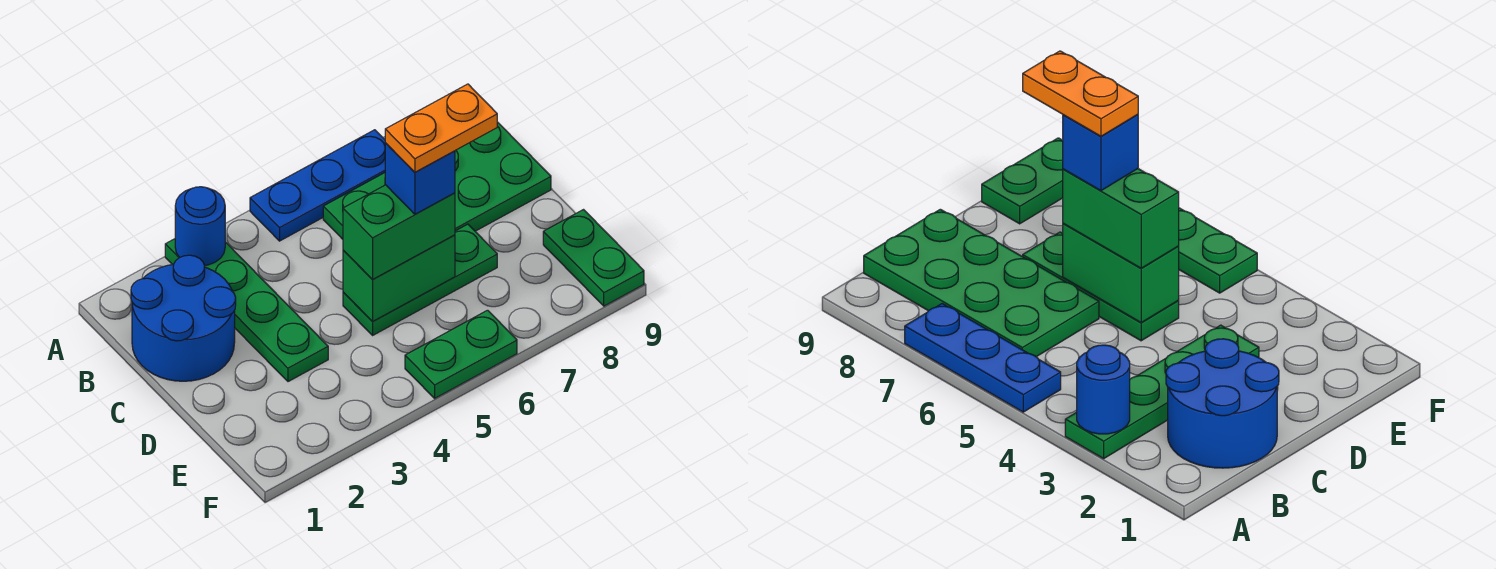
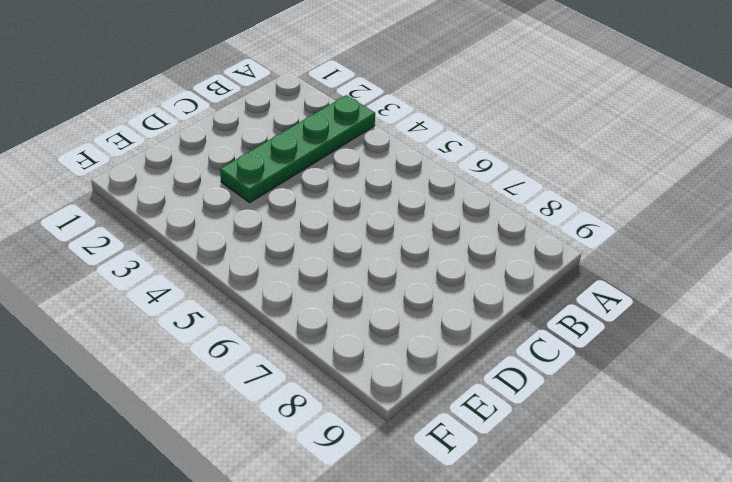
none -> blue 1x3 plate [250,130,385,241]
none -> blue 2x2 round brick [131,255,236,381]
none -> green 2x4 plate [323,122,551,239]

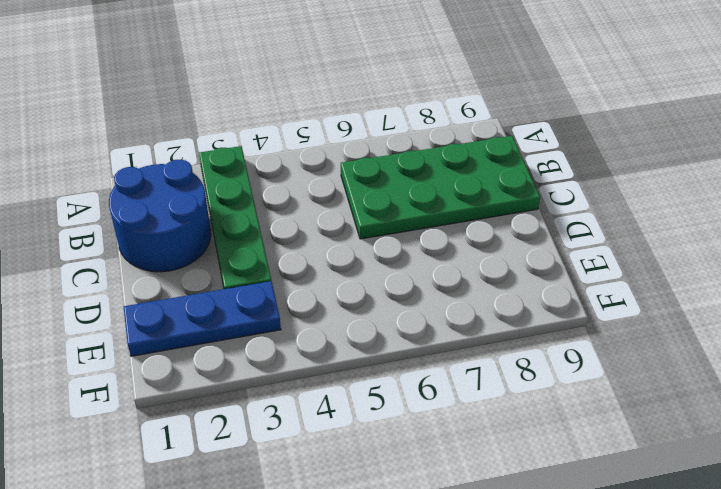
blue 1x3 plate [124,281,281,356] -> blue 1x3 plate moved to [250,130,385,241]
none -> green 1x3 plate [343,224,497,335]
none -> green 1x2 plate [543,210,644,306]
none -> green 1x2 plate [405,310,517,398]

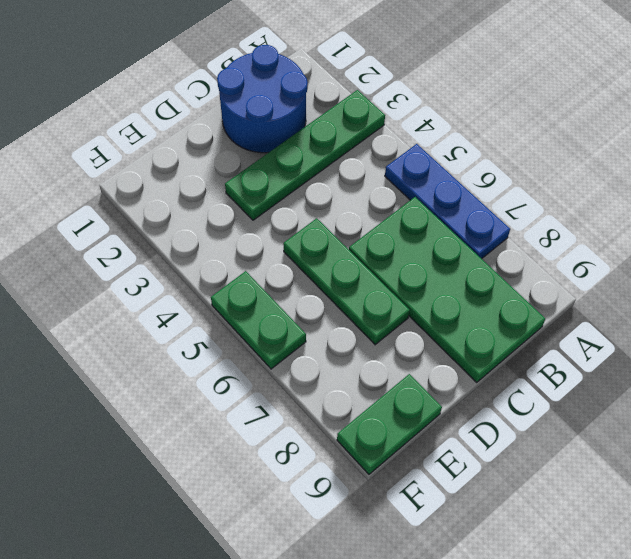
none -> blue 1x1 round brick [175,187,225,265]
none -> green 1x2 brick [343,235,455,322]
none -> green 1x2 brick [343,185,455,280]

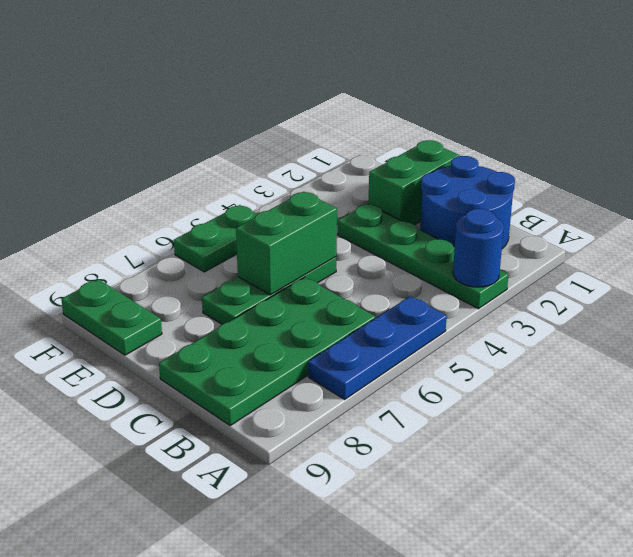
green 1x2 brick [368,140,459,225] -> green 1x2 brick moved to [343,185,455,280]
none -> blue 1x1 brick [385,143,455,214]
none -> orange 1x2 plate [385,84,497,172]

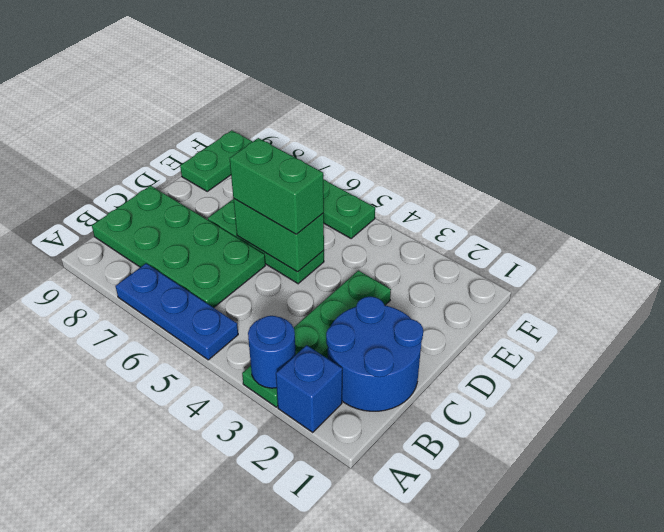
blue 1x1 brick [276,345,342,432] -> blue 1x1 brick moved to [385,143,455,214]
none -> orange 1x2 plate [385,84,497,172]

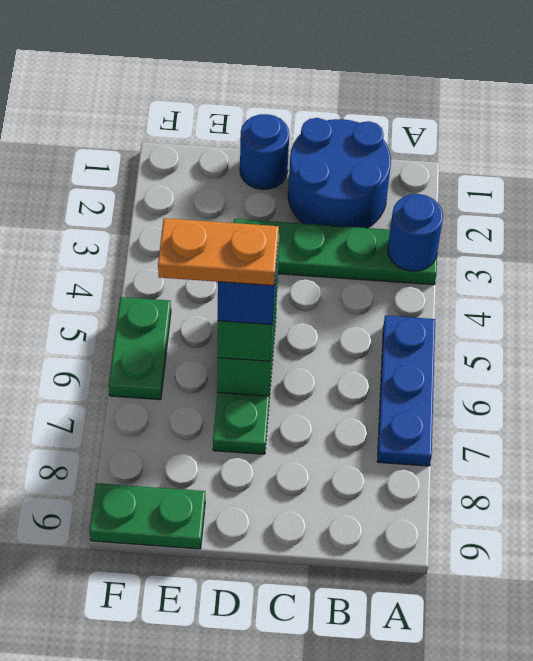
blue 1x1 round brick [240,114,289,189] -> none
orange 1x2 plate [158,218,279,286] -> orange 1x2 plate turned to [385,84,497,172]
none -> green 2x4 plate [323,122,551,239]

